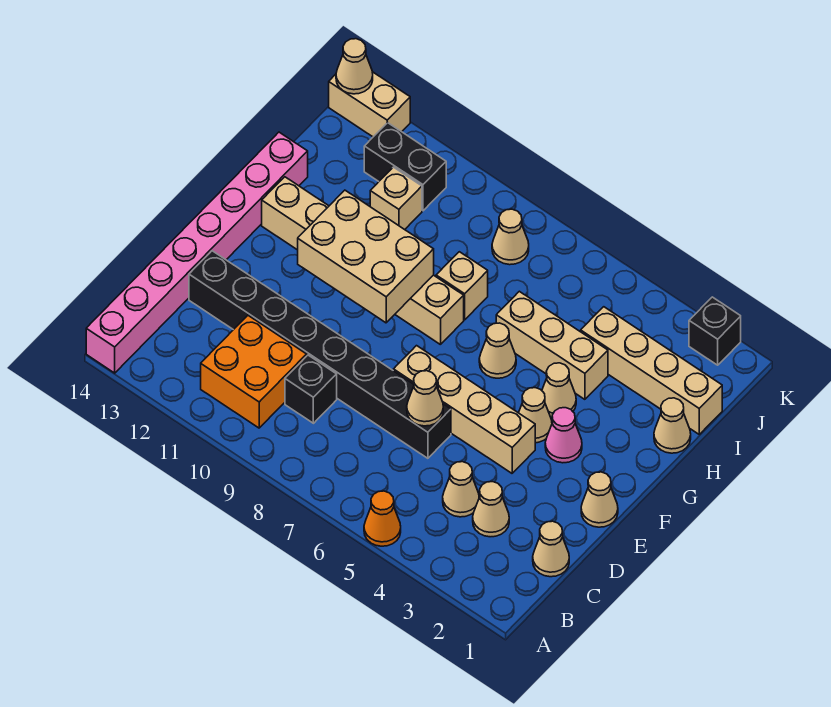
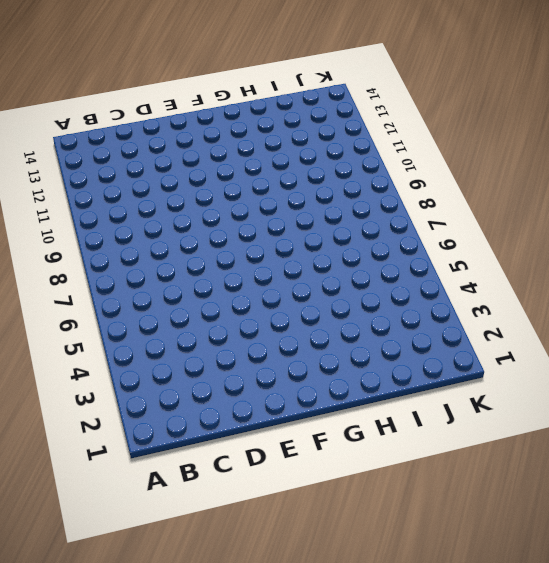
none -> orange 1x1 cone [364,491,401,546]
none -> pink 1x8 brick [86,132,308,373]
none -> orange 2x2 brick [201,315,307,428]

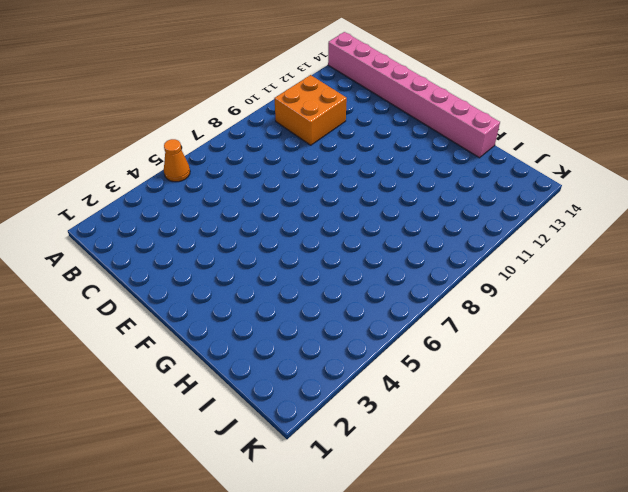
none -> tan 1x1 cone [533,521,569,577]
none -> tan 1x1 cone [473,482,509,537]
none -> tan 1x1 cone [443,462,479,517]

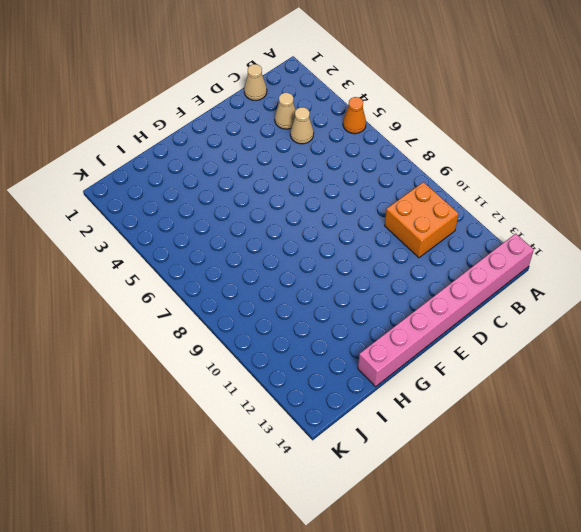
none -> black 1x1 brick [285,355,337,423]
none -> black 1x8 brick [189,251,451,458]
none -> tan 1x1 cone [581,472,618,527]

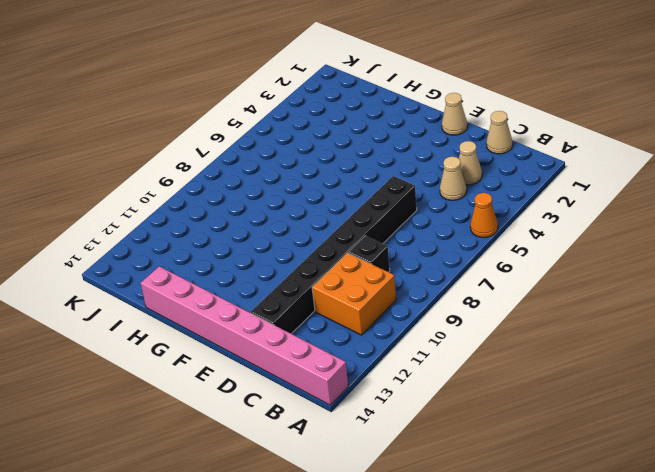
none -> tan 1x4 brick [393,346,535,473]
none -> pink 1x1 cone [545,408,582,463]
none -> tan 1x1 cone [519,388,552,443]

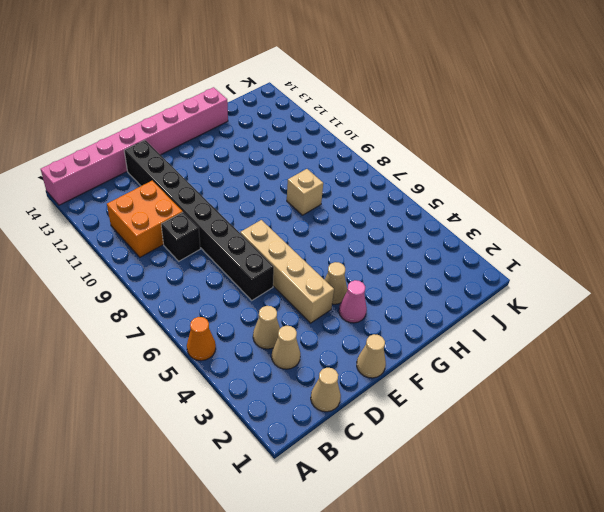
none -> tan 1x1 cone [542,363,576,417]
none -> tan 1x1 cone [479,323,516,378]
none -> tan 1x6 brick [262,177,464,345]

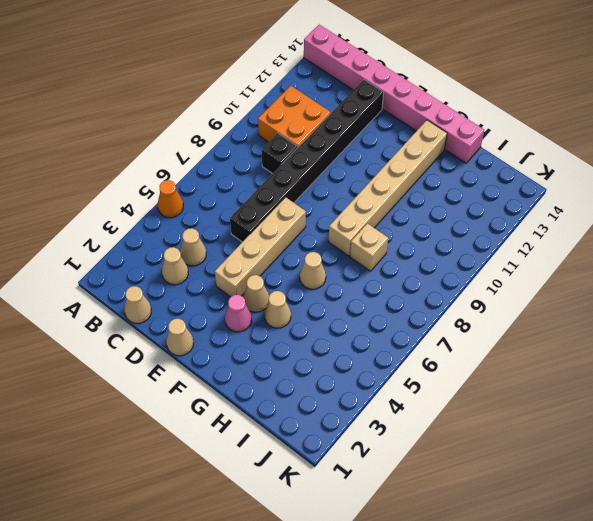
none -> tan 1x1 cone [654,398,691,453]
none -> tan 1x3 brick [496,291,608,399]
none -> tan 1x4 brick [581,307,722,434]

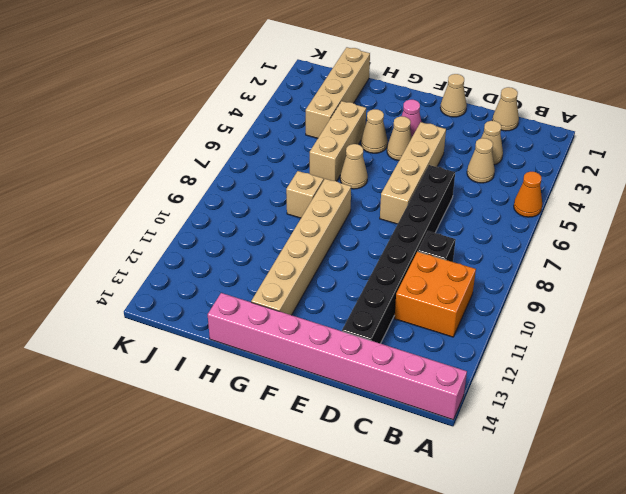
none -> tan 1x1 cone [654,398,691,453]
none -> tan 1x1 brick [370,167,422,230]
none -> tan 1x1 cone [492,209,529,265]

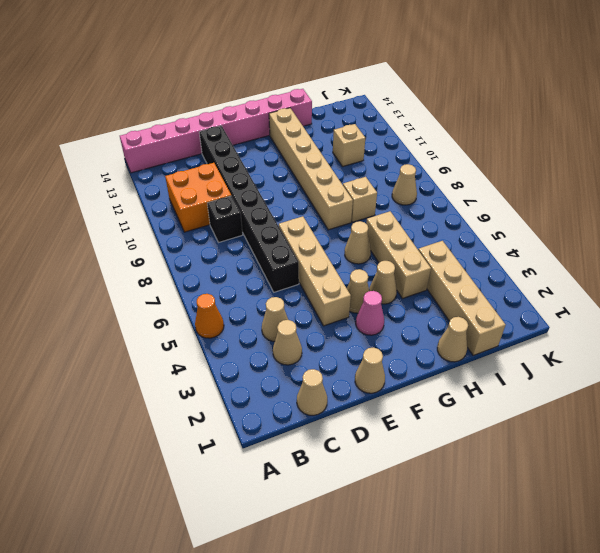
none -> black 1x2 brick [364,122,446,211]
none -> black 1x1 brick [689,297,741,365]
none -> tan 1x2 brick [329,72,410,137]

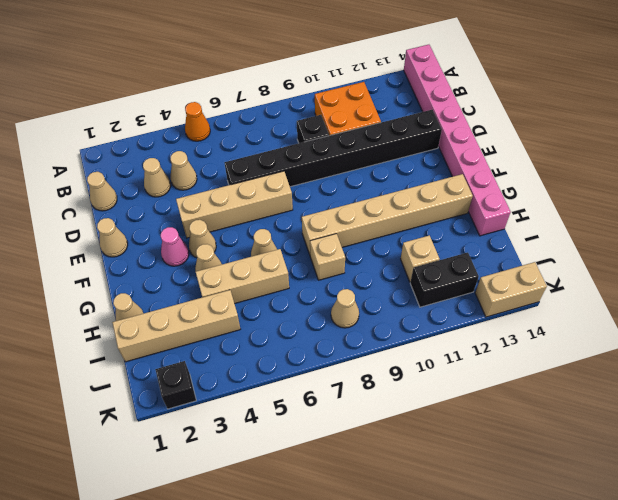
none -> tan 1x1 cone [407,371,443,426]
none -> tan 2x3 brick [298,190,434,323]
none -> tan 1x1 cone [336,39,373,94]

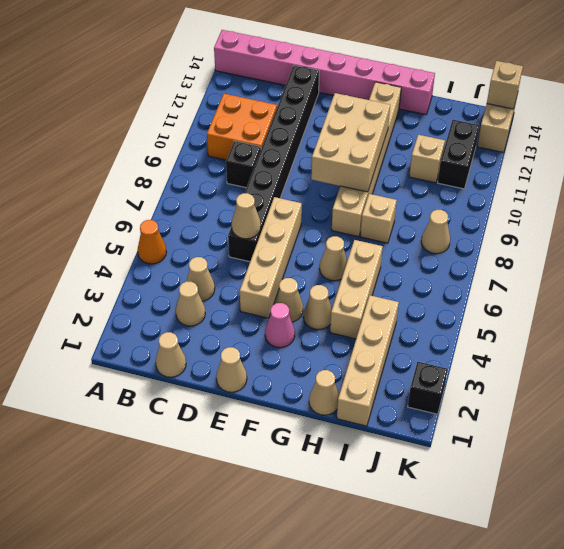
tan 1x1 brick [487,61,523,109] -> tan 1x1 cone [336,39,373,94]

